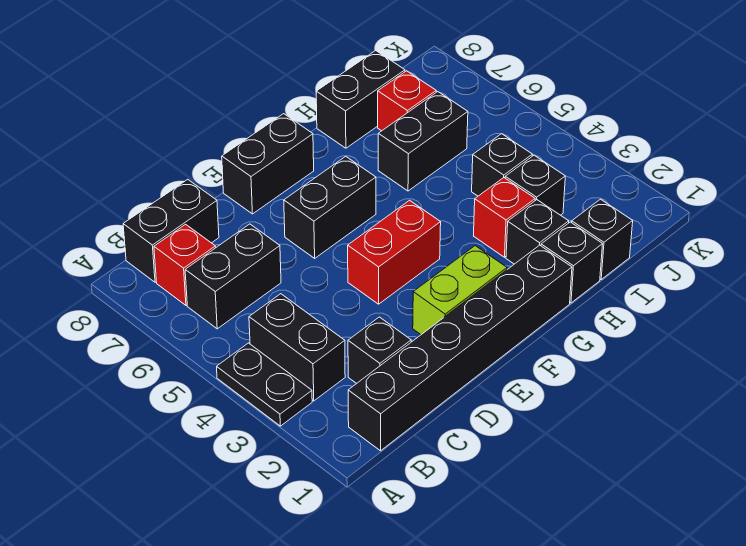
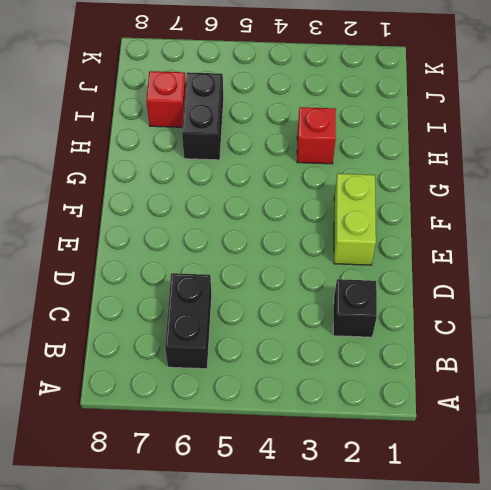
none -> black 1x2 plate [217,343,312,426]
none -> black 1x6 brick [348,245,572,451]
none -> black 1x2 brick [249,294,345,401]

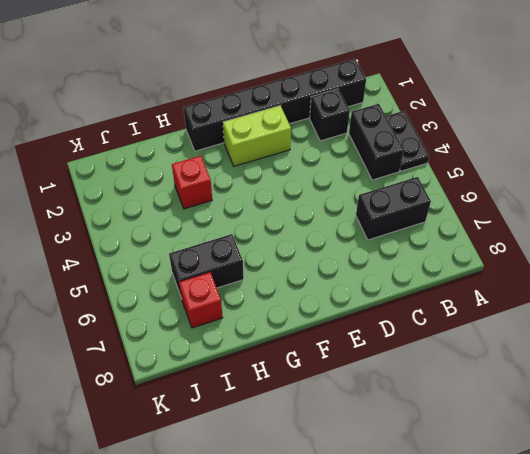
none -> red 1x1 brick [154,224,216,305]
none -> black 1x2 brick [123,179,219,282]
none -> red 1x2 brick [348,200,441,304]

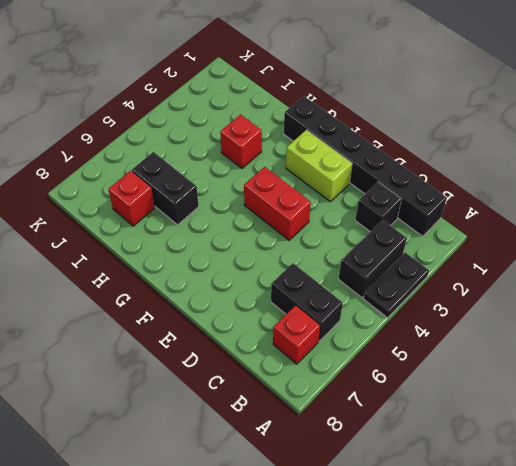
none -> black 1x2 brick [123,179,219,282]
none -> black 1x2 brick [284,156,376,258]
none -> black 1x2 brick [222,114,314,214]

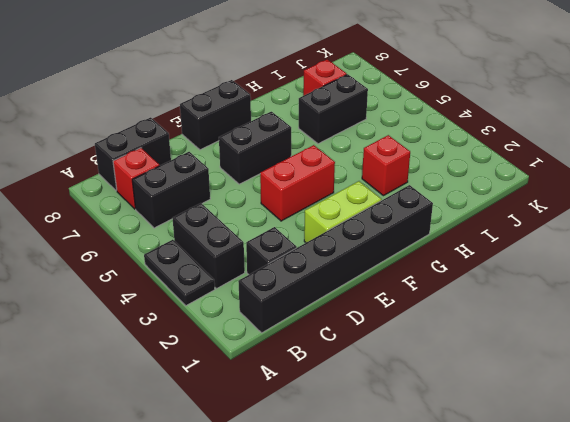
none -> black 1x1 brick [541,222,603,303]
none -> black 1x1 brick [506,200,569,264]
none -> black 1x2 brick [316,51,405,148]

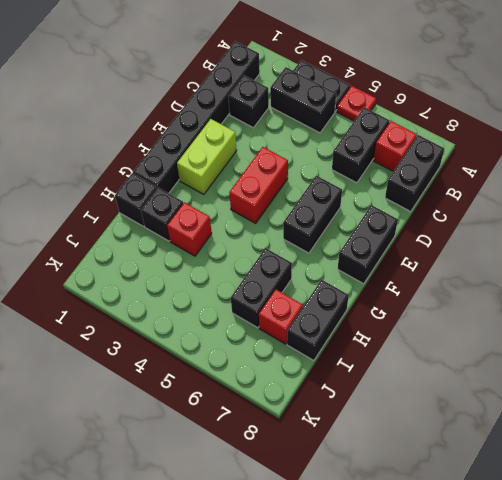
red 1x1 plate [337,86,376,121] -> none
none -> black 1x1 brick [572,199,633,279]
none -> black 1x1 brick [505,155,565,215]
none -> black 1x1 brick [472,134,532,196]

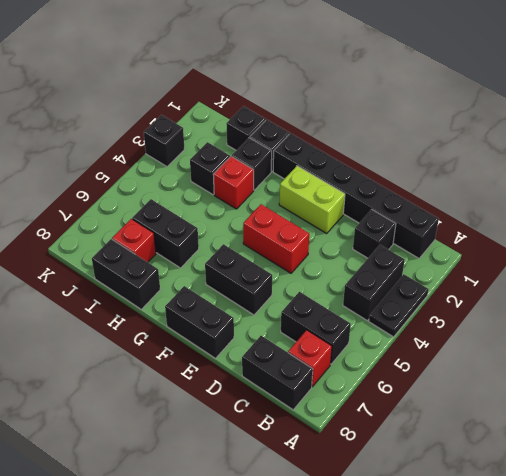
black 1x1 brick [144,115,185,167] -> black 1x1 brick moved to [472,134,532,196]

